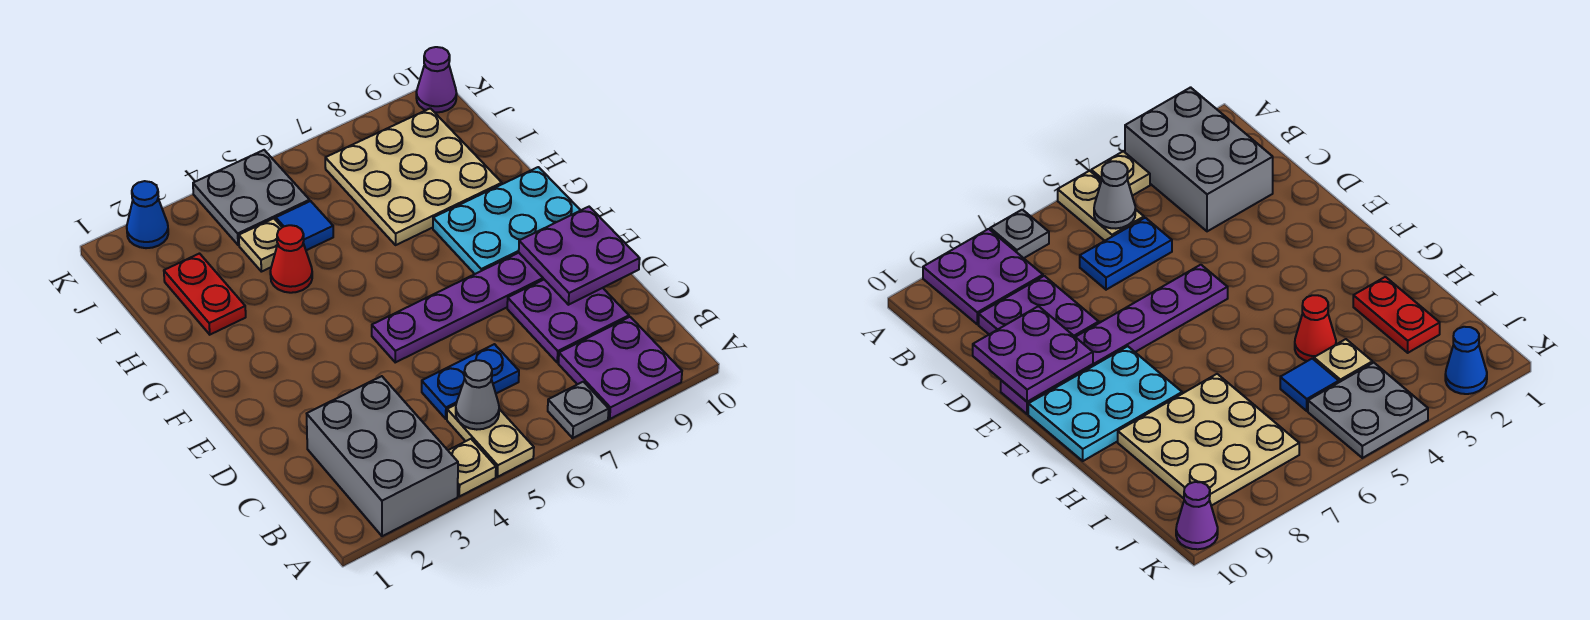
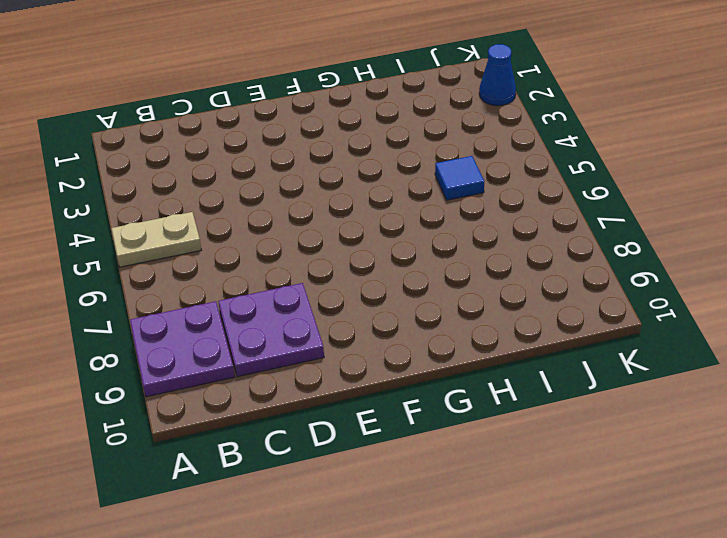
none -> grey 2x3 brick [307,376,458,536]
none -> tan 1x1 plate [448,439,496,496]
none -> grey 1x1 plate [548,382,609,438]

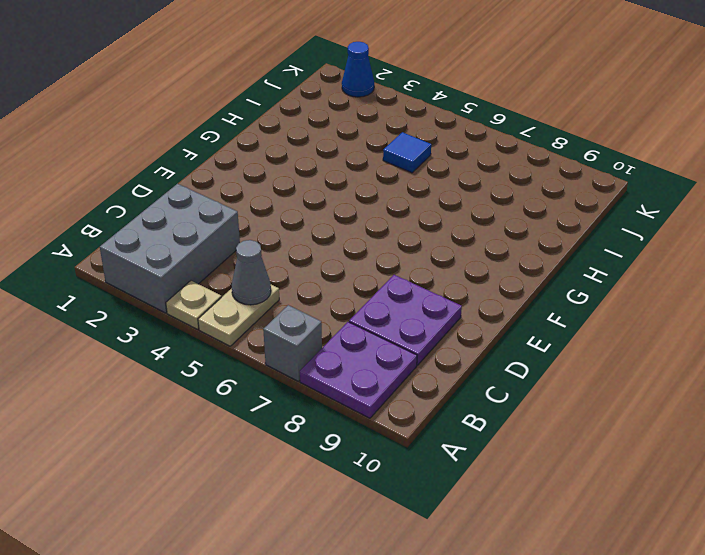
grey 1x1 brick [263,305,322,381] -> grey 1x1 plate [548,382,609,438]
none -> blue 1x2 plate [422,344,519,419]
none -> purple 1x6 plate [372,253,544,362]
none -> cyan 2x3 plate [433,167,581,274]

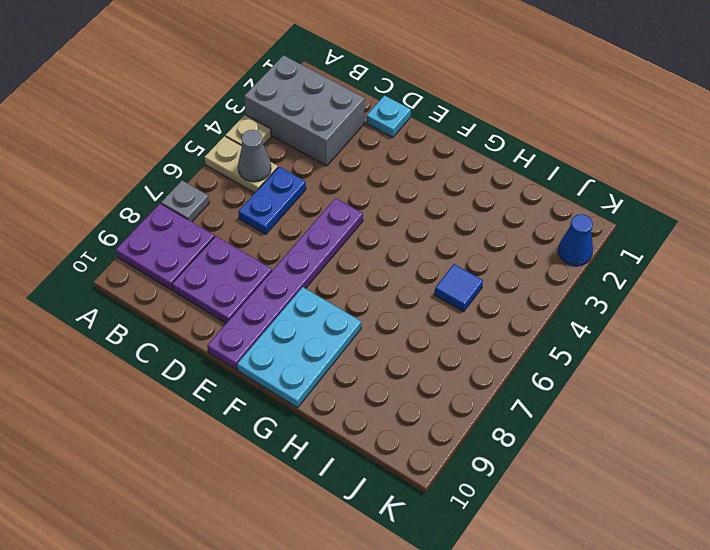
cyan 1x1 plate [366,96,411,138] -> none
none -> red 1x2 plate [164,254,246,335]
none -> red 1x1 cone [270,225,312,293]
none -> tan 3x3 plate [325,108,502,245]

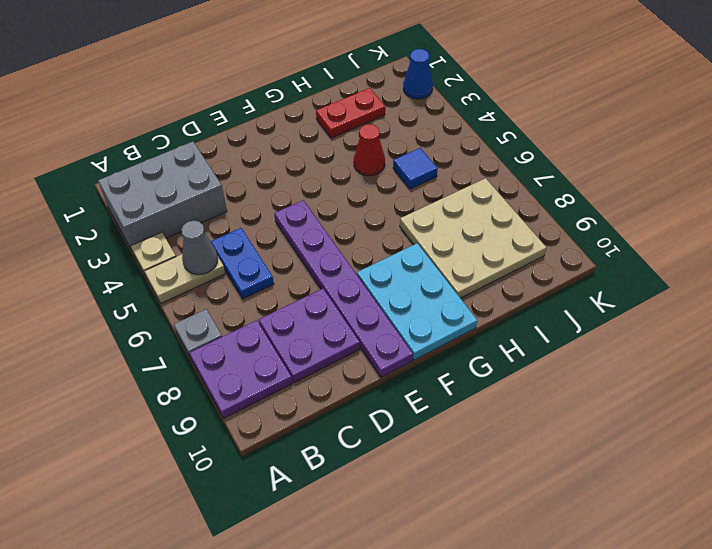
none -> tan 1x1 plate [239,218,282,272]
none -> grey 2x2 plate [193,150,310,245]
none -> purple 1x1 cone [416,47,457,112]

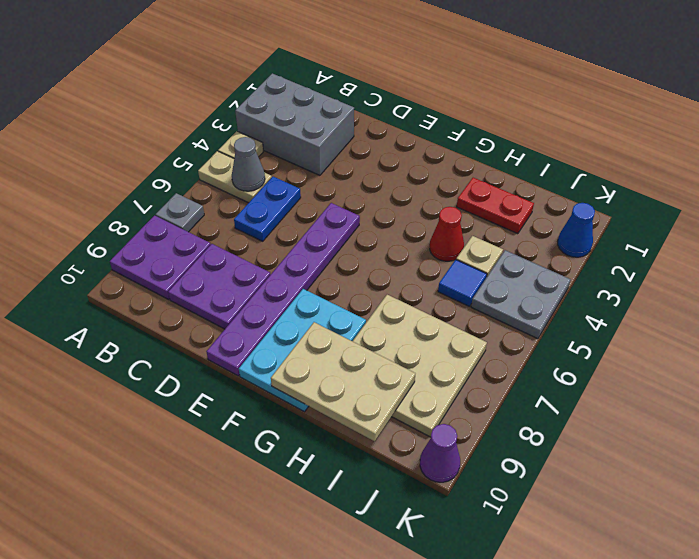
tan 2x3 plate [271,322,415,441] -> none
none -> purple 2x2 plate [519,207,640,305]

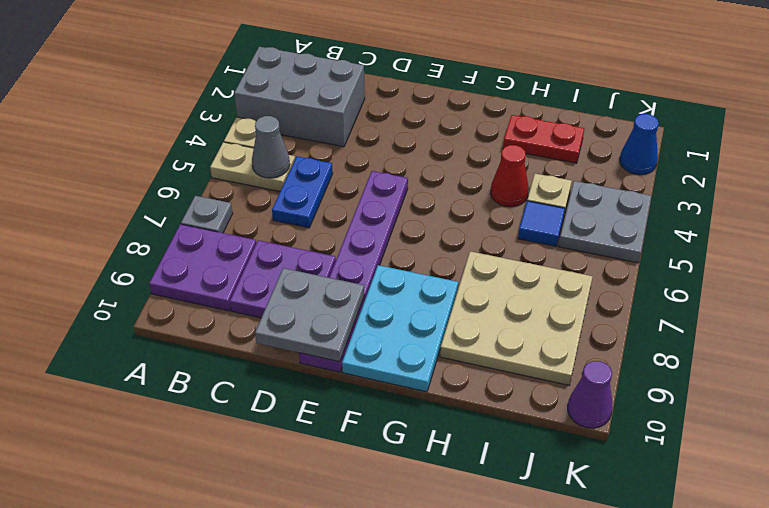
grey 2x2 plate [255,268,364,362] -> purple 2x2 plate [519,207,640,305]

